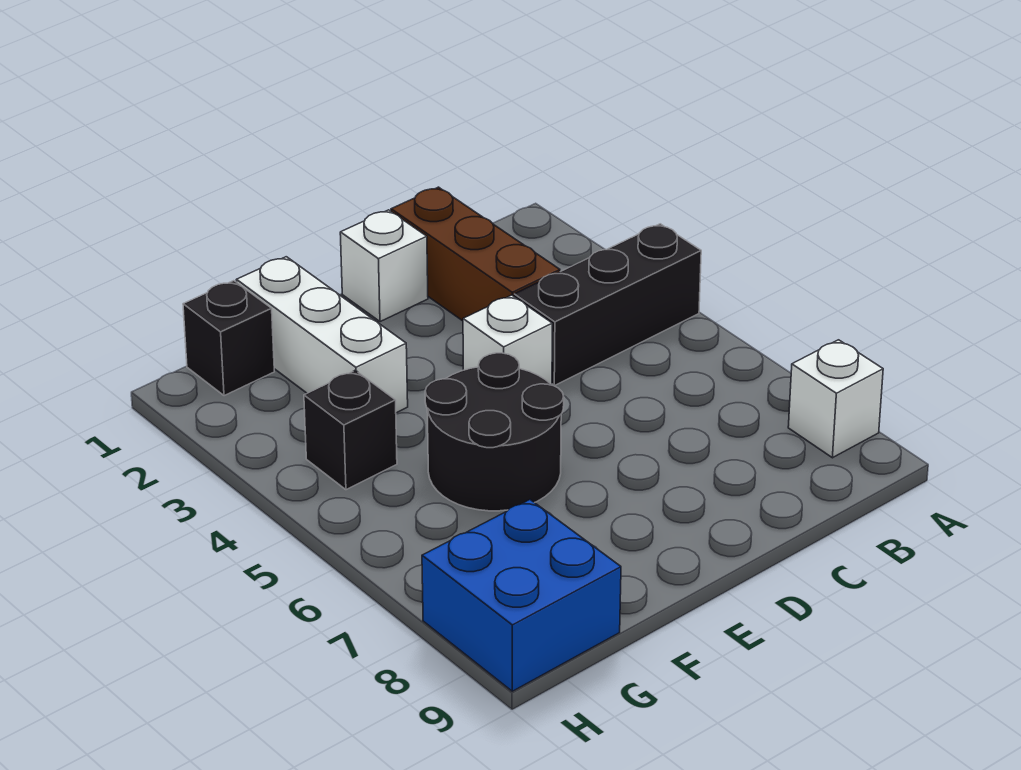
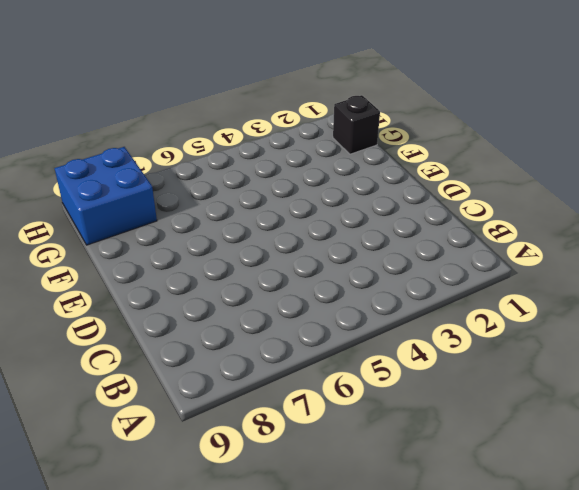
none -> black 1x3 brick [514,224,701,386]
none -> white 1x1 brick [788,340,883,458]

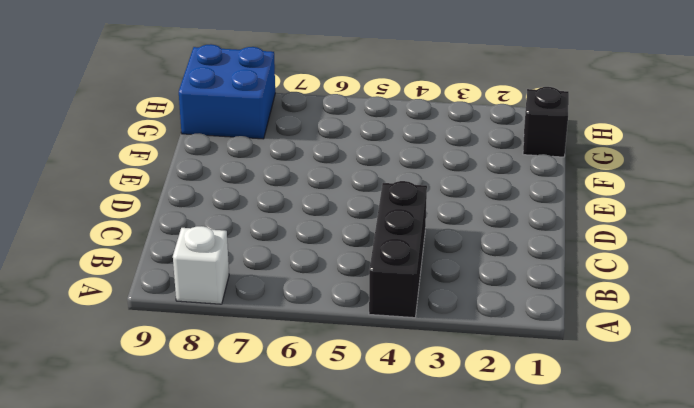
none -> brown 1x3 brick [391,187,560,321]
none -> white 1x1 brick [340,210,428,322]

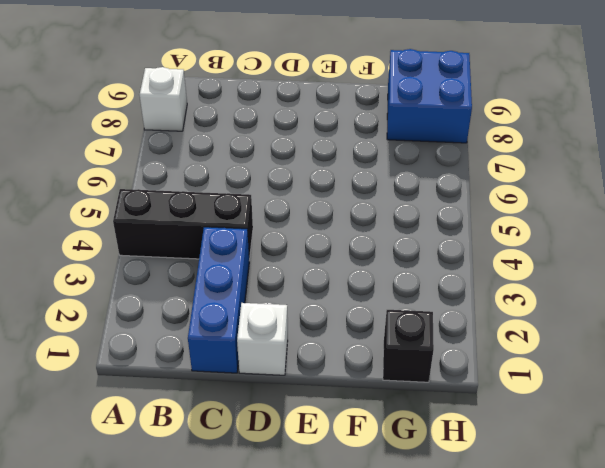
blue 1x3 brick [188,227,249,373] -> brown 1x3 brick [391,187,560,321]
none -> white 1x1 brick [463,295,552,385]
none -> black 2x2 round brick [425,353,564,511]

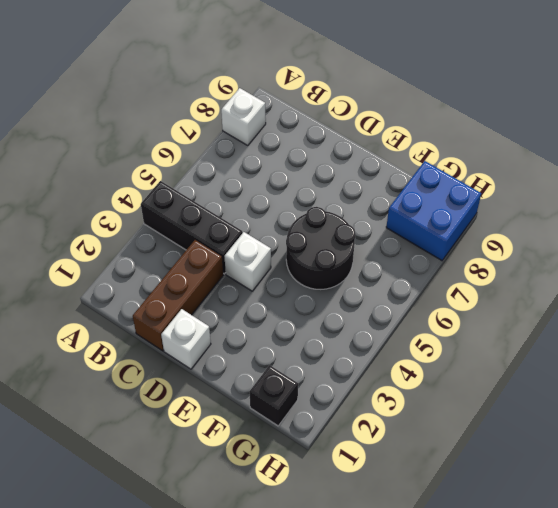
none -> white 1x3 brick [237,257,408,413]
none -> black 1x1 brick [304,370,397,490]

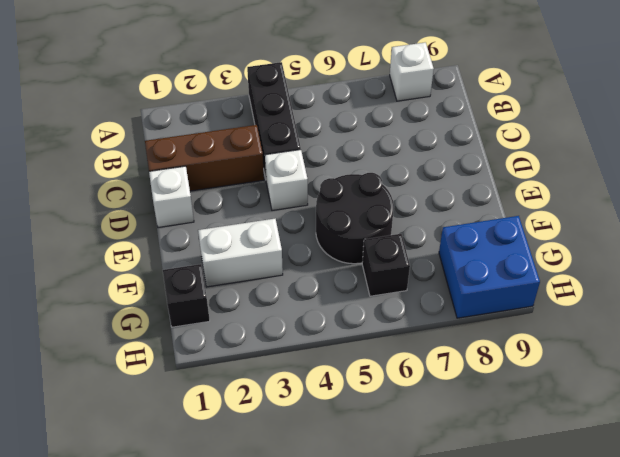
white 1x2 brick [198,219,283,287] -> white 1x3 brick [237,257,408,413]
black 1x1 brick [362,234,410,296] -> black 1x1 brick moved to [304,370,397,490]

